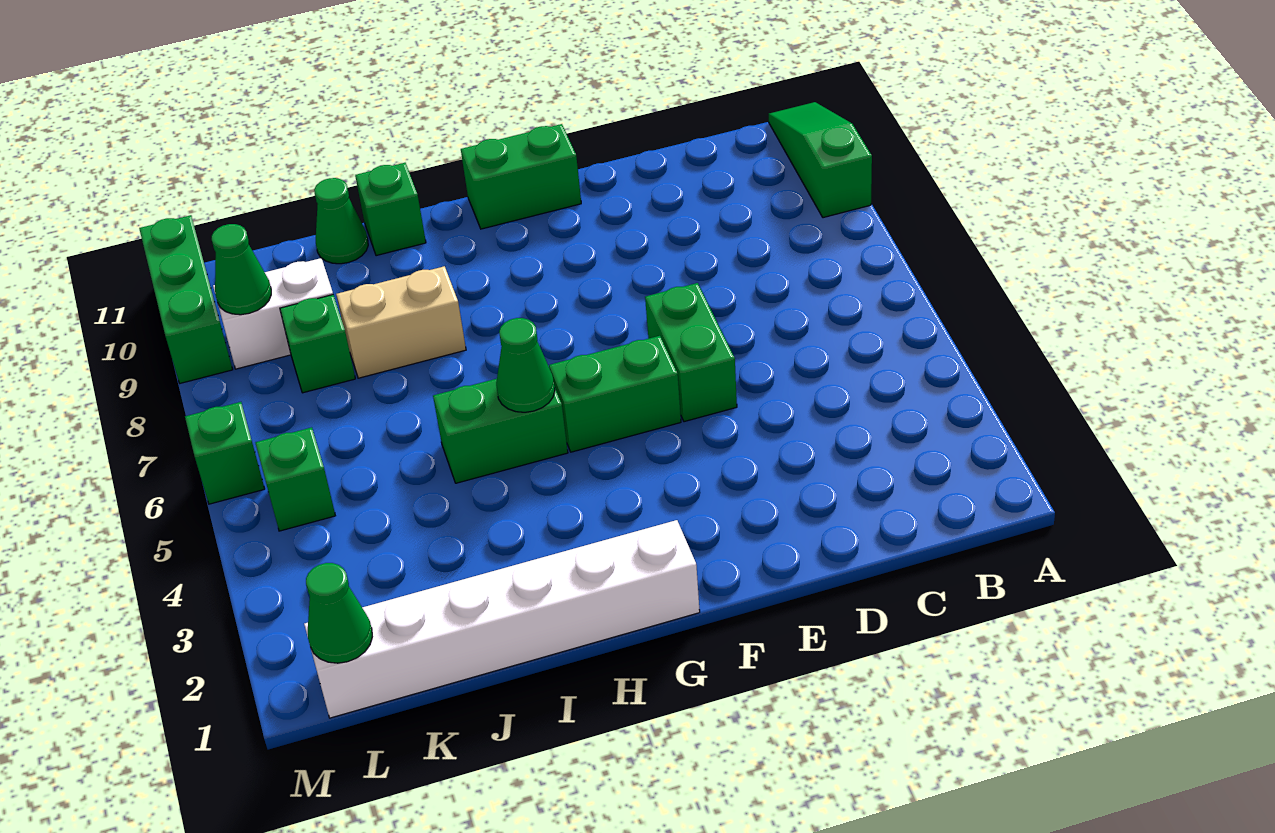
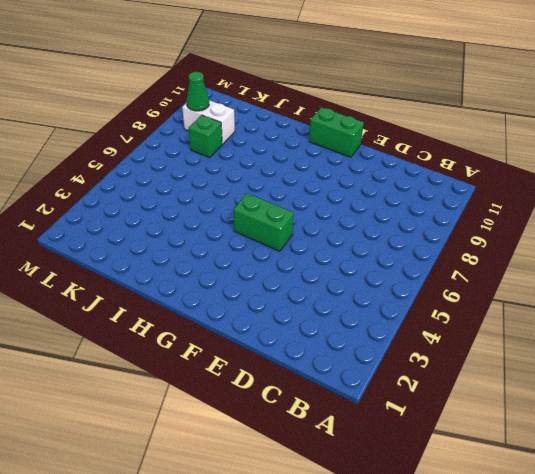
none -> green 1x3 slope [769,102,872,218]
none -> green 1x2 brick [645,283,737,422]
none -> white 1x6 brick [304,520,700,718]

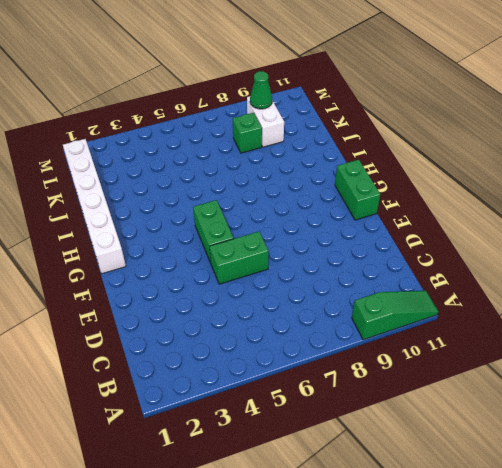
none -> green 1x2 brick [433,379,568,483]
none -> tan 1x2 brick [336,266,466,378]
none -> green 1x1 brick [355,163,426,256]

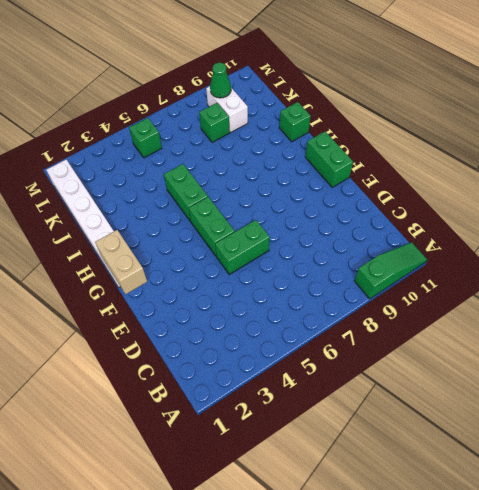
tan 1x2 brick [95,230,147,294] -> tan 1x2 brick moved to [336,266,466,378]
none -> green 1x1 cone [314,178,368,264]
none -> green 1x1 brick [185,402,265,504]
none -> green 1x3 brick [139,215,233,383]

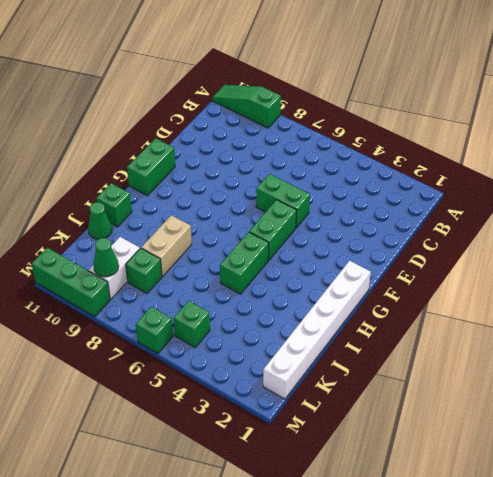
none -> green 1x1 cone [496,318,555,412]
none -> green 1x1 cone [306,563,372,663]

